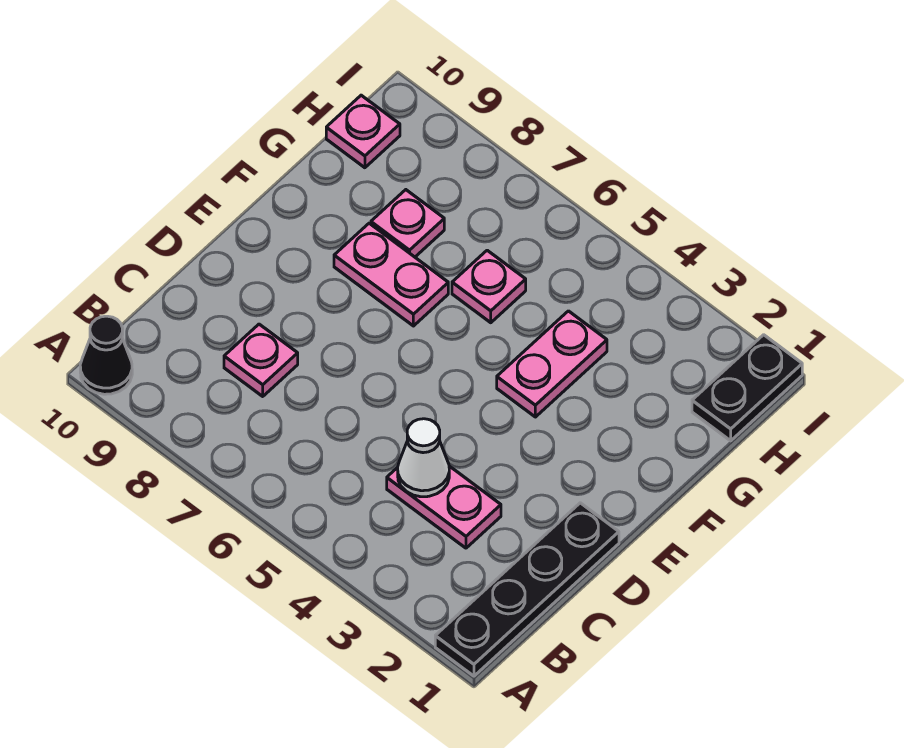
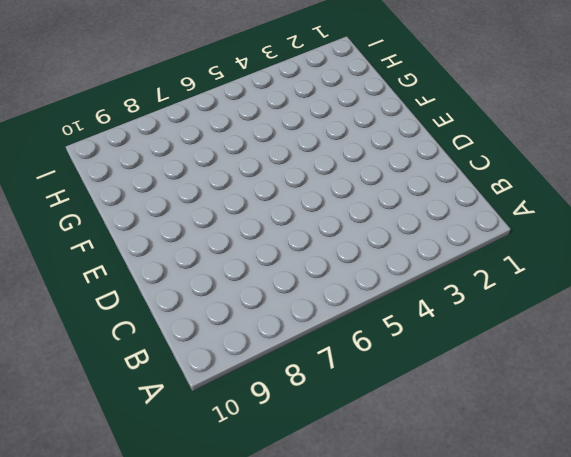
none -> black 1x4 plate [435,503,619,676]
none -> black 1x1 cone [80,316,132,394]

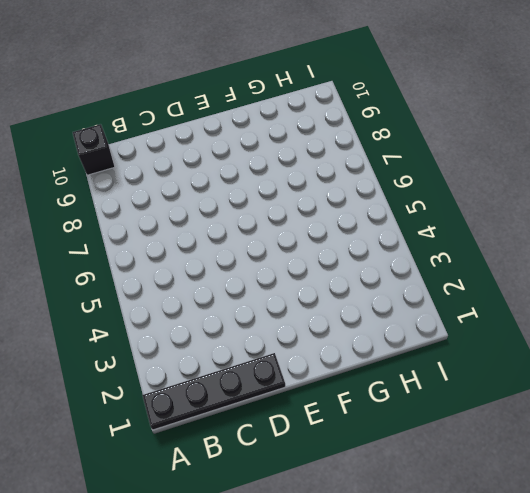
black 1x1 brick [73,124,115,175] -> black 1x1 cone [80,316,132,394]
none -> pink 1x2 plate [387,466,501,548]
none -> pink 1x1 plate [224,324,298,396]

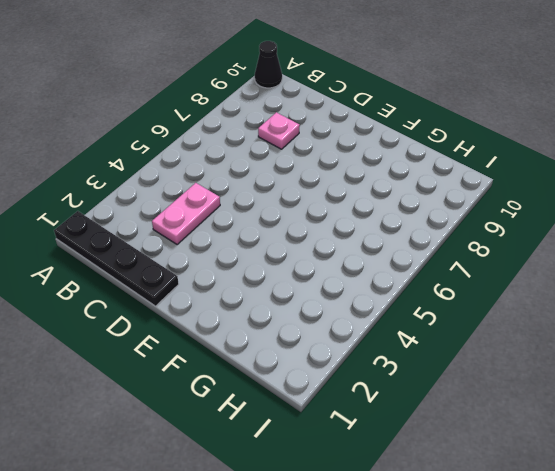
none -> pink 1x2 plate [497,311,607,417]
none -> pink 1x2 plate [334,223,448,326]

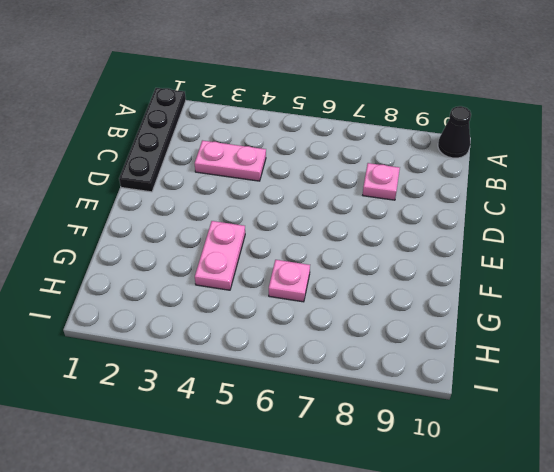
none -> pink 1x2 plate [334,223,448,326]
none -> pink 1x1 plate [371,190,444,257]

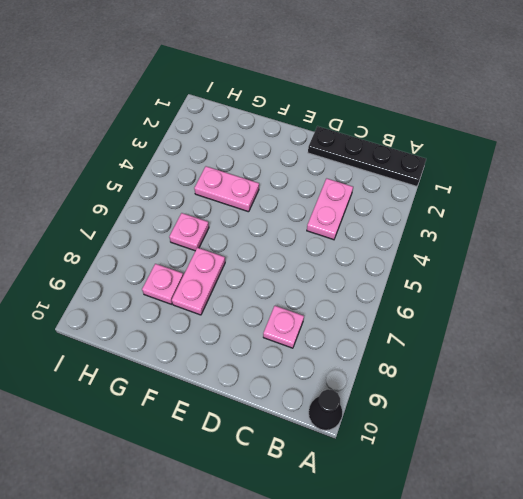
none -> black 1x2 plate [692,335,802,441]
none -> pink 1x1 plate [326,95,400,168]

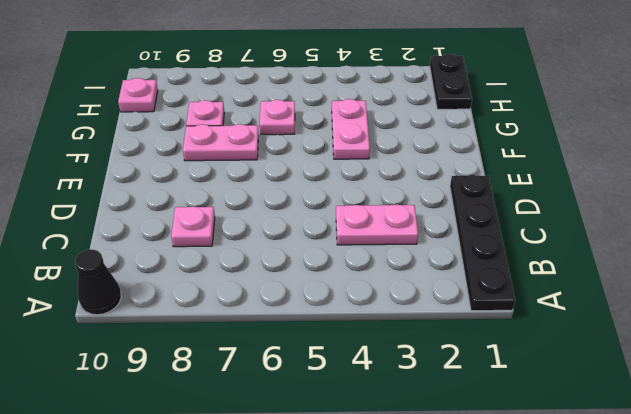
none -> white 1x1 cone [398,419,449,497]

